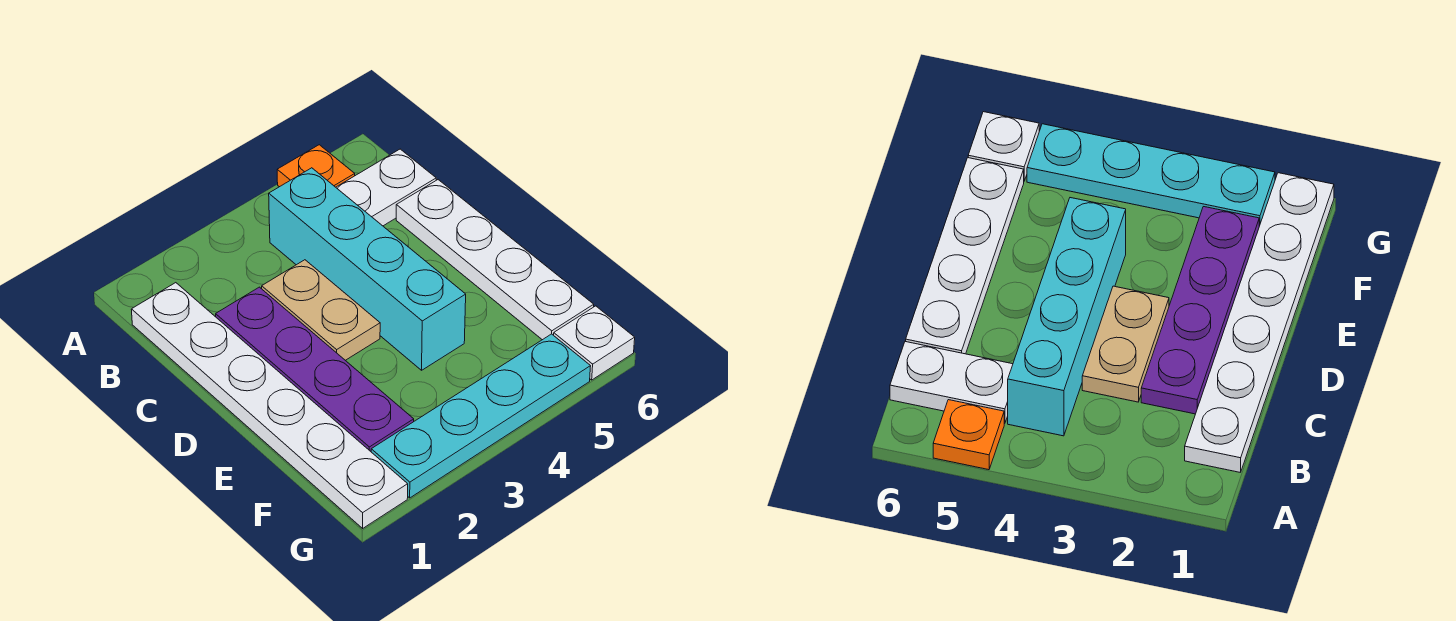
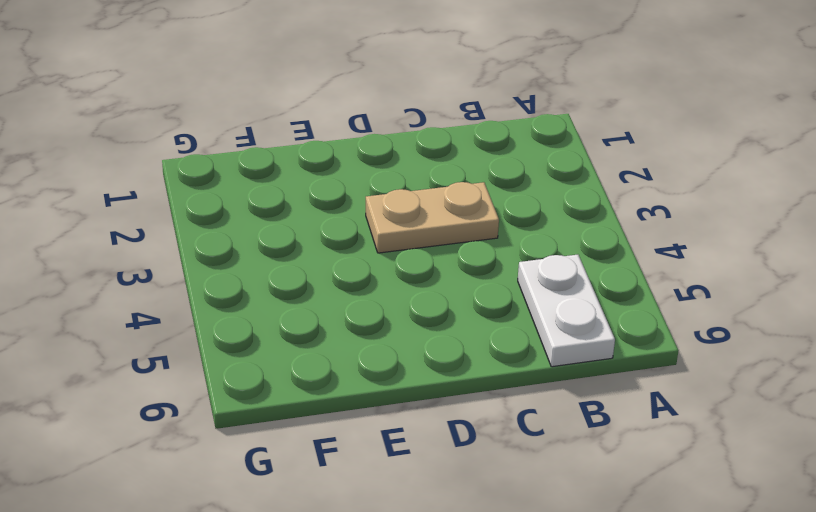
none -> orange 1x1 plate [277,145,355,187]
none -> white 1x6 plate [131,283,408,528]

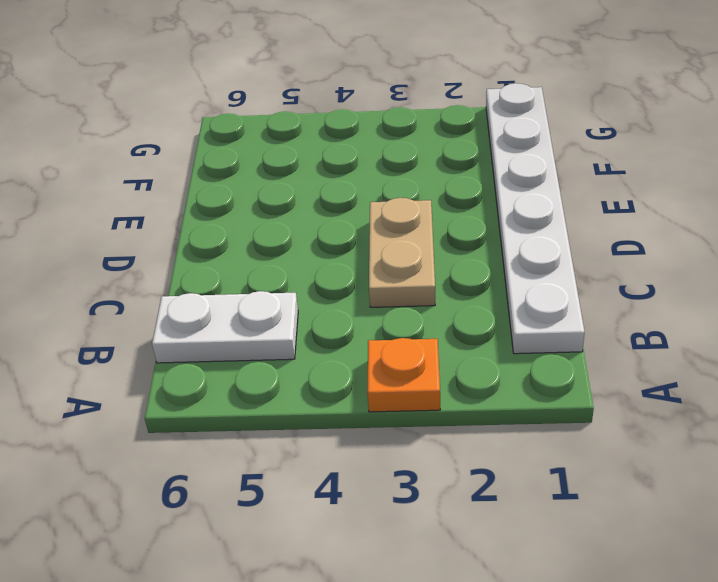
orange 1x1 plate [367,338,440,412] -> orange 1x1 plate moved to [277,145,355,187]
none -> cyan 1x4 brick [269,168,466,370]
none -> purple 1x4 plate [216,287,414,451]

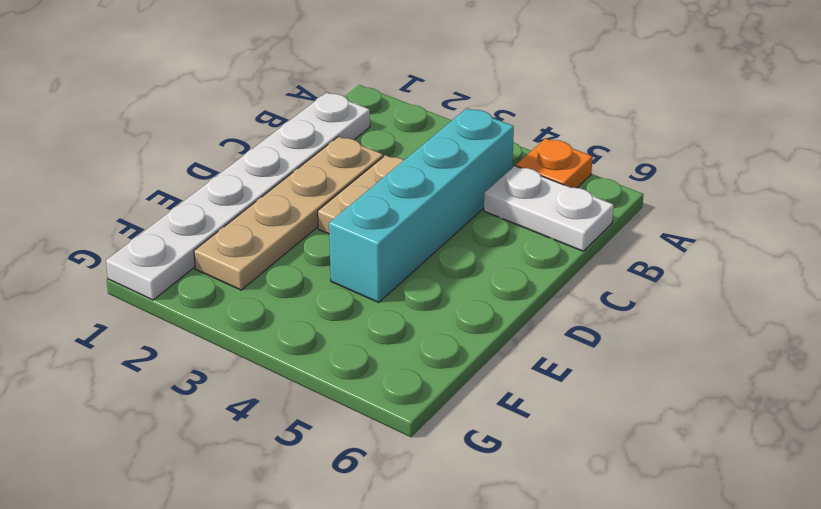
tan 1x4 plate [194,136,383,290] -> purple 1x4 plate [216,287,414,451]
none -> white 1x4 plate [396,180,594,340]
none -> cyan 1x4 plate [371,334,591,498]

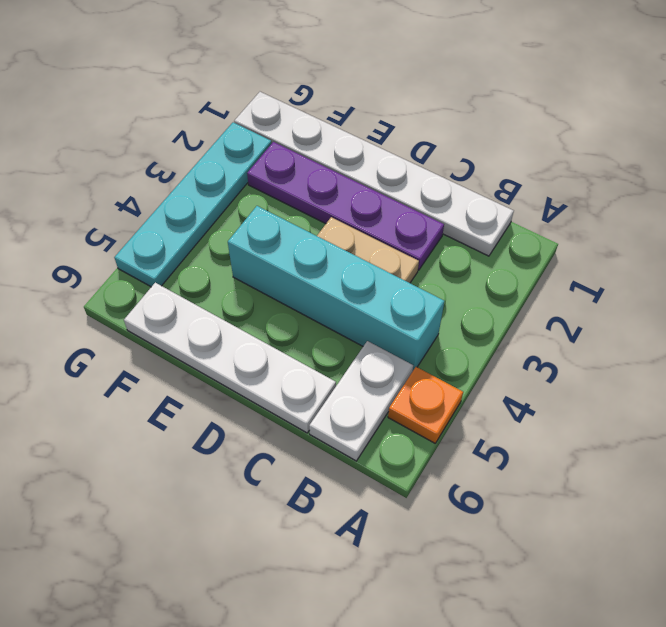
none -> white 1x1 plate [554,306,635,380]

